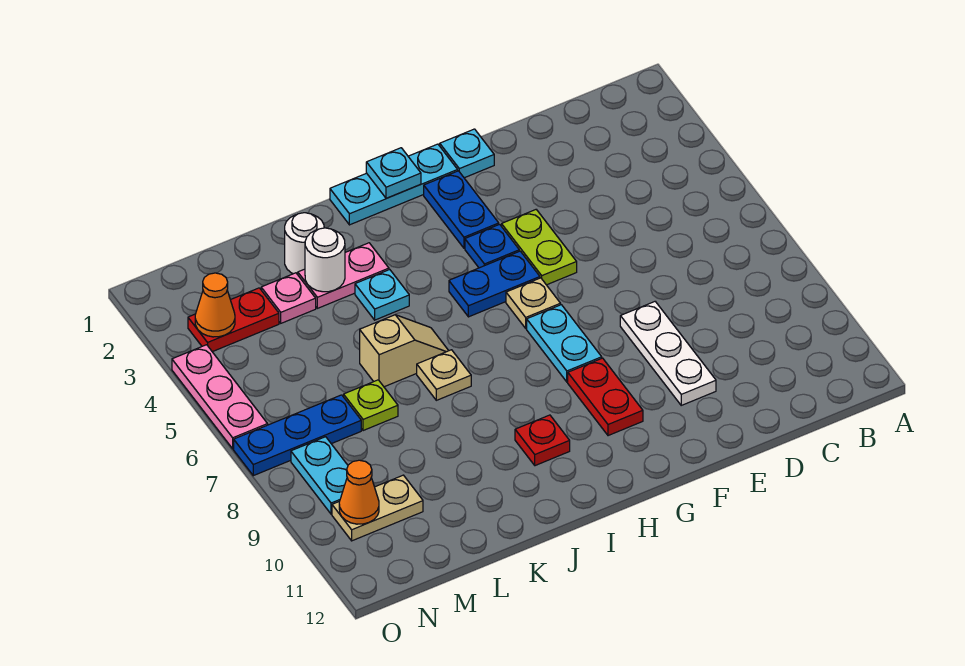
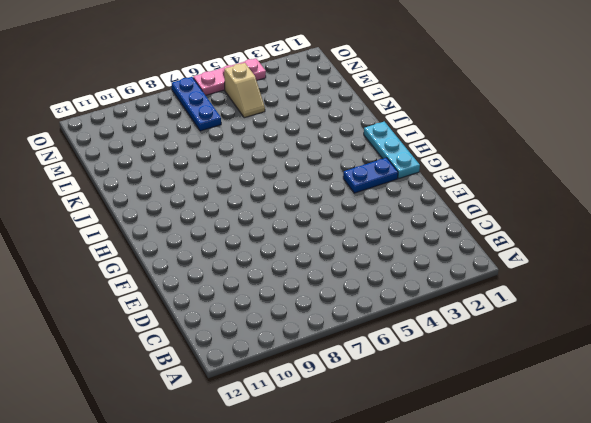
tan 1x2 slope [224,63,265,118] -> tan 1x2 slope moved to [360,315,449,387]
none -> white 1x3 plate [620,302,716,405]
none -> cyan 1x1 plate [440,129,494,178]
none -> lime 1x2 plate [502,210,577,285]

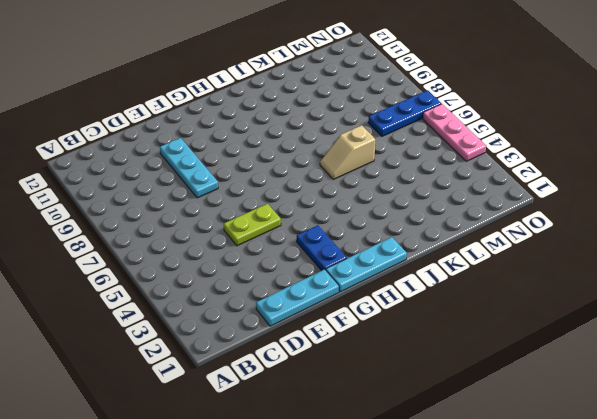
cyan 1x3 plate [256,269,339,326] -> cyan 1x1 plate [440,129,494,178]
lime 1x2 plate [224,204,281,246] -> lime 1x2 plate turned to [502,210,577,285]
cyan 1x3 plate [160,138,218,198] -> white 1x3 plate [620,302,716,405]
none -> blue 1x1 plate [465,224,519,268]
none -> blue 1x2 plate [449,251,540,317]
none -> tan 1x1 plate [506,278,561,328]

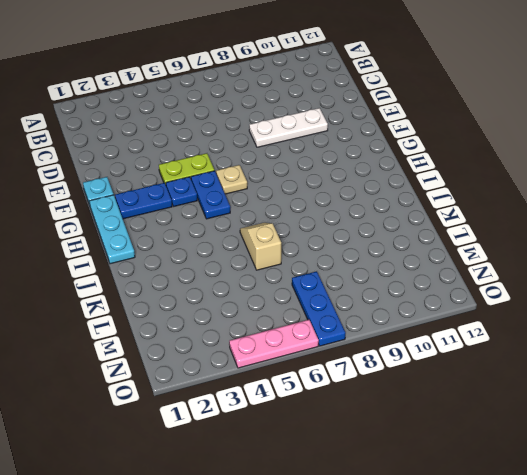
none -> cyan 1x2 plate [527,305,602,382]
none -> red 1x2 plate [568,358,643,436]
none -> red 1x1 plate [515,415,570,466]

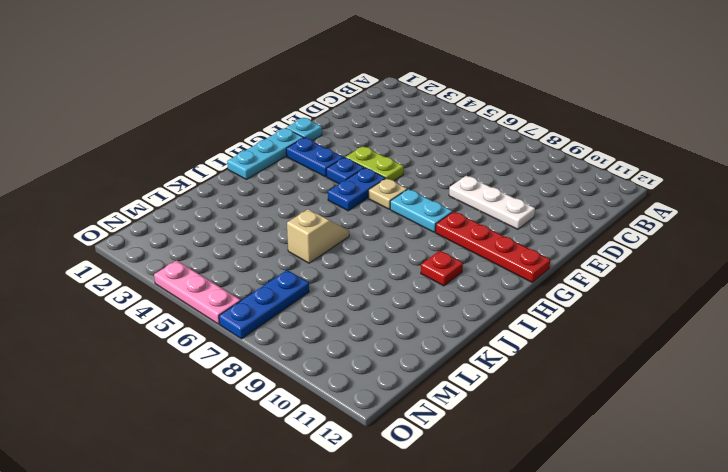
red 1x4 plate [436,212,550,282] -> red 1x2 plate [568,358,643,436]
none -> pink 1x2 plate [298,243,389,308]
none -> cyan 1x1 plate [355,270,409,320]
none -> tan 1x1 plate [417,350,471,400]

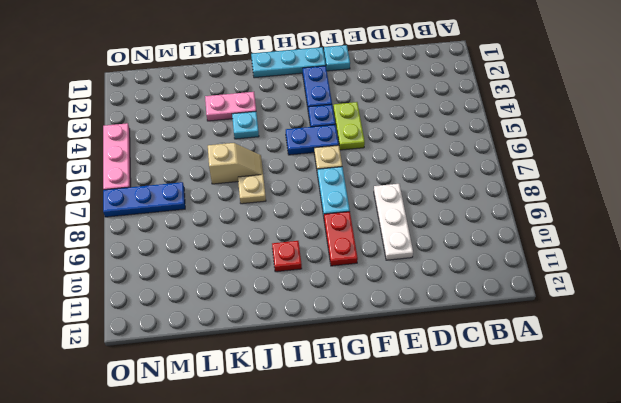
none -> white 1x1 round brick [285,213,324,275]
none -> pink 1x1 plate [261,273,316,323]
none -> lime 1x1 plate [344,380,398,431]

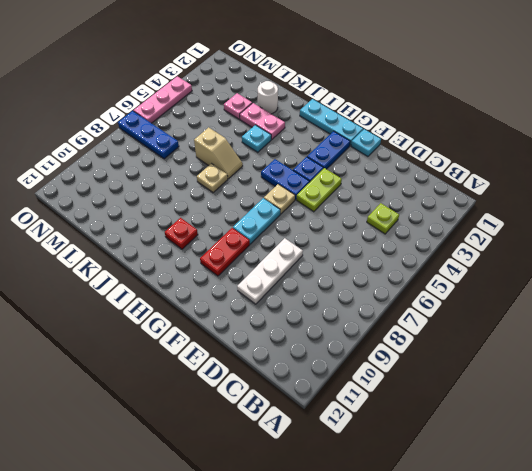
lime 1x1 plate [367,203,399,234] -> lime 1x1 plate moved to [344,380,398,431]
none -> red 1x2 plate [188,288,279,352]
none -> tan 1x2 plate [332,475,423,541]
none -> cyan 1x2 plate [291,437,348,514]

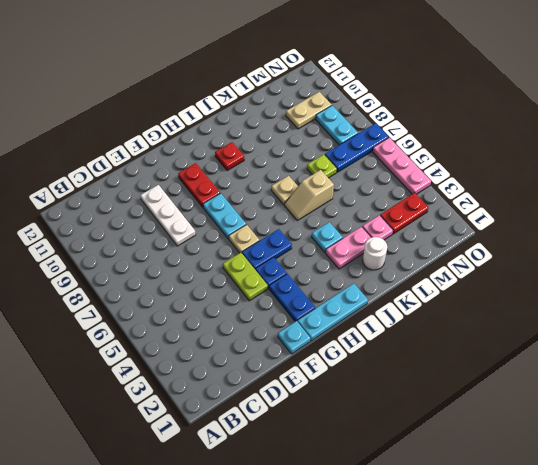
none -> cyan 1x1 plate [366,148,421,198]
none -> white 1x1 round brick [305,228,345,292]
none -> orange 1x1 cone [195,273,235,337]

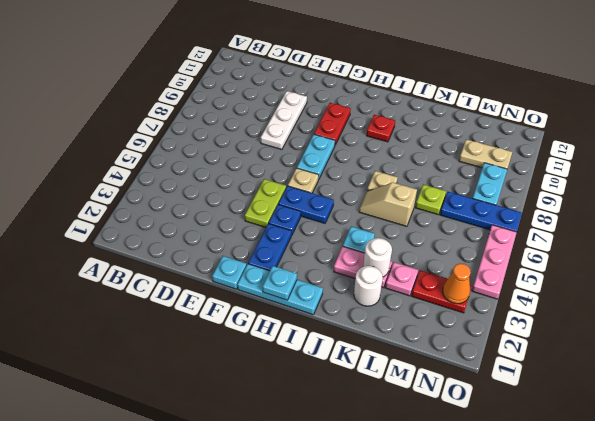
none -> orange 1x1 cone [339,460,379,524]

